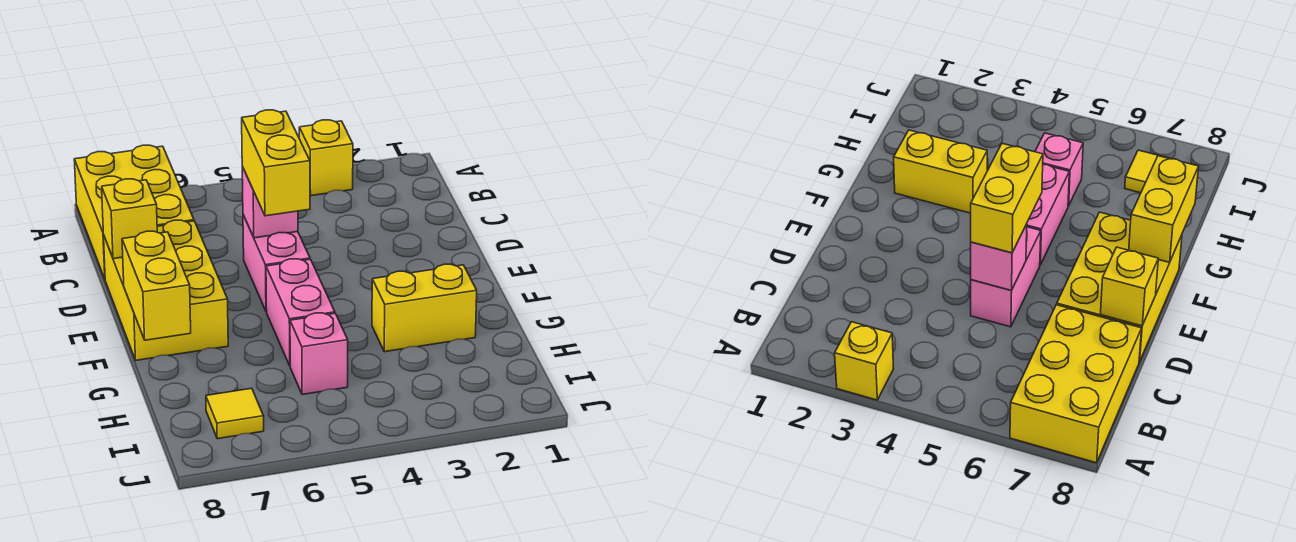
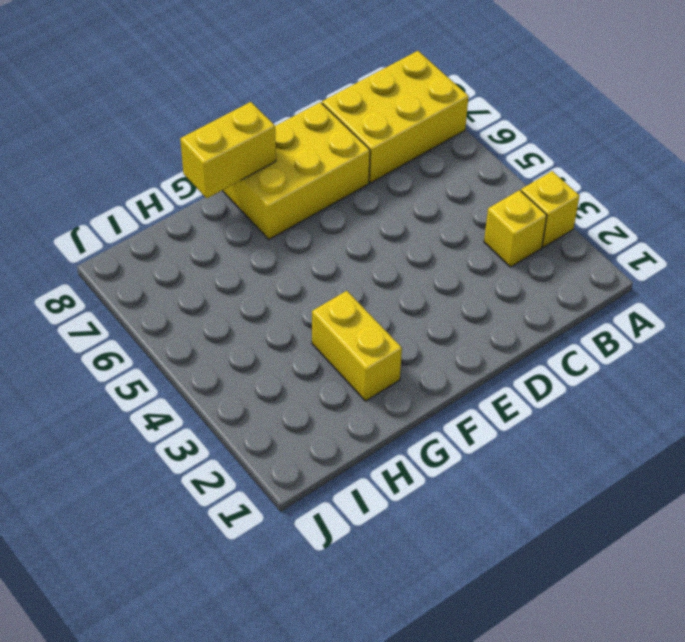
yellow 1x1 brick [484,190,547,267] -> yellow 1x1 brick moved to [102,179,157,259]
none -> pink 1x2 brick [243,215,310,312]
none -> pink 1x2 brick [266,259,335,365]
none -> pink 1x1 brick [290,313,348,395]

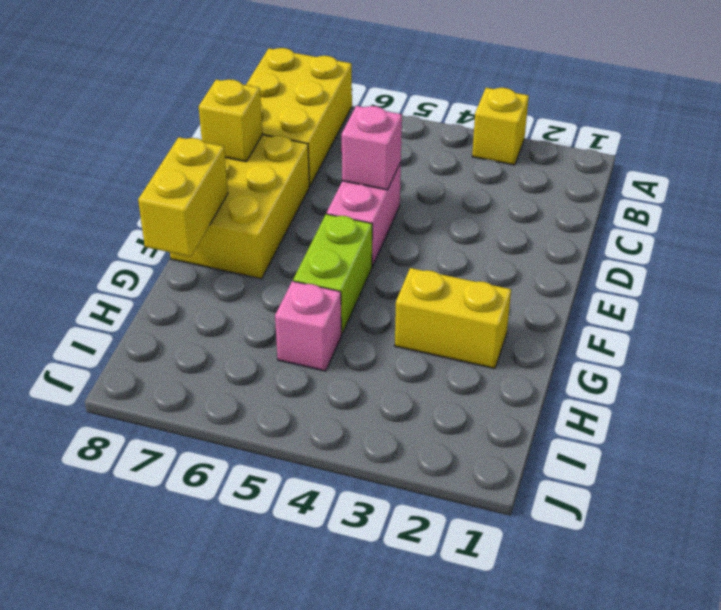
lime 1x2 brick [293,214,372,334] -> pink 1x2 brick [266,259,335,365]
none -> yellow 1x1 tile [206,388,264,439]
none -> yellow 1x2 brick [242,110,310,216]

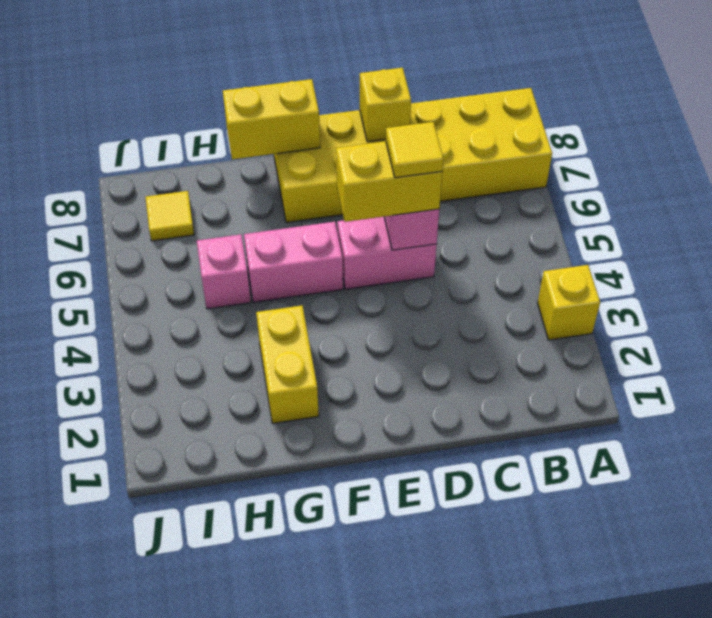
yellow 1x1 tile [386,122,443,178] -> none

